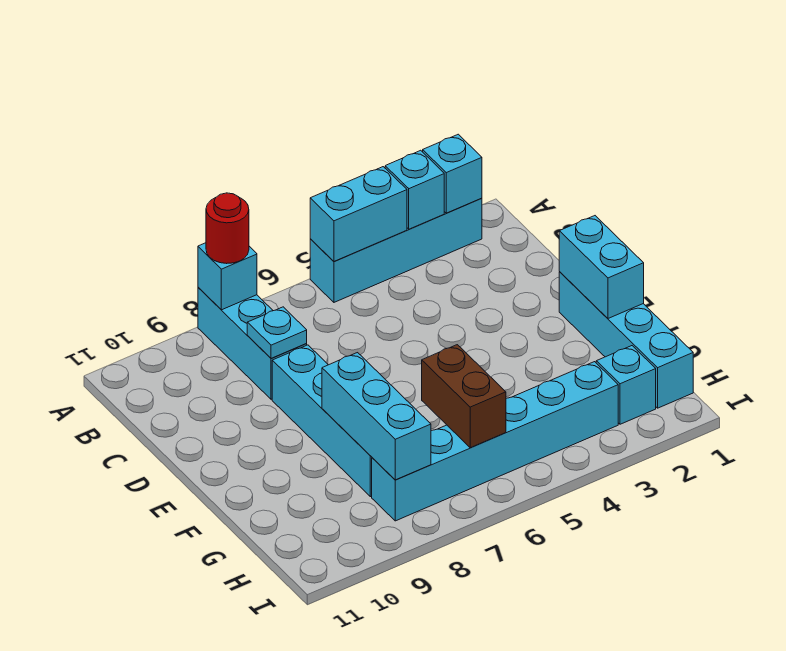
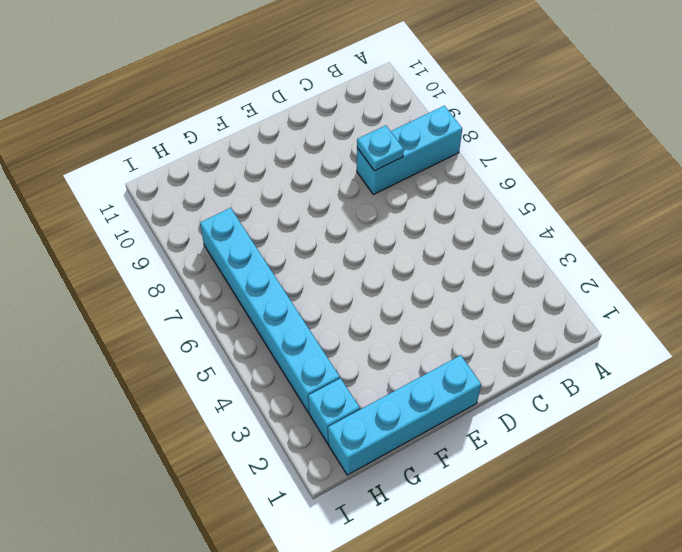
none -> cyan 1x4 brick [310,198,482,302]
none -> cyan 1x4 brick [272,345,372,497]
none -> cyan 1x1 brick [423,134,482,213]

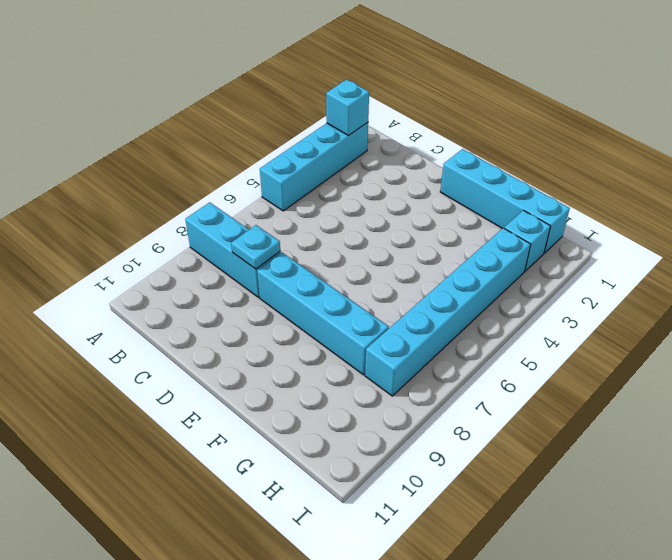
none -> cyan 1x1 brick [385,150,444,229]
none -> cyan 1x2 brick [310,167,407,262]
none -> cyan 1x1 brick [198,243,257,310]

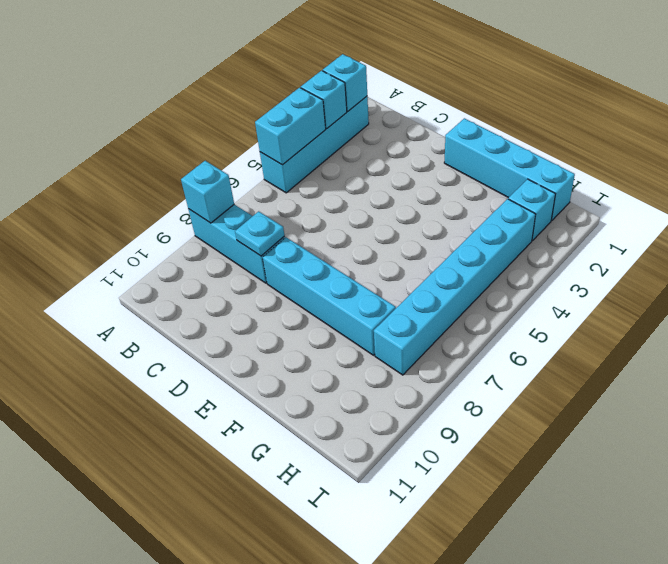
none -> cyan 1x2 brick [559,216,644,318]
none -> cyan 1x3 brick [322,353,431,480]
none -> brown 1x2 brick [422,345,506,448]

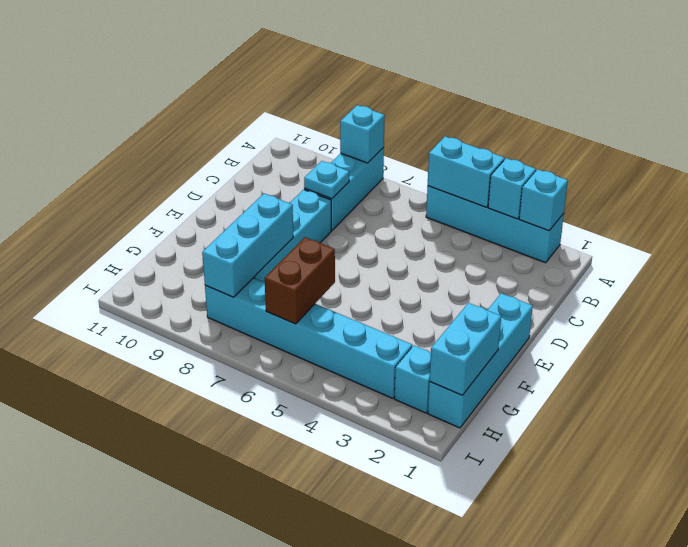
cyan 1x2 brick [430,303,501,395] -> cyan 1x2 brick moved to [559,216,644,318]
none -> red 1x1 round brick [206,193,249,264]

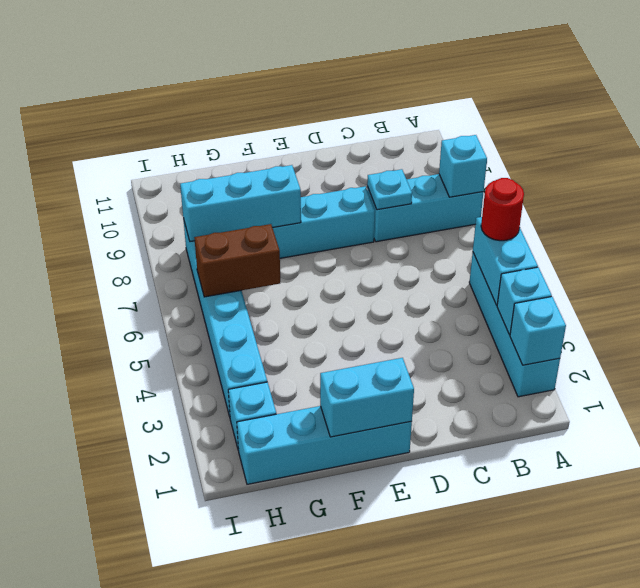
red 1x1 round brick [481,178,524,241] -> red 1x1 round brick moved to [206,193,249,264]

